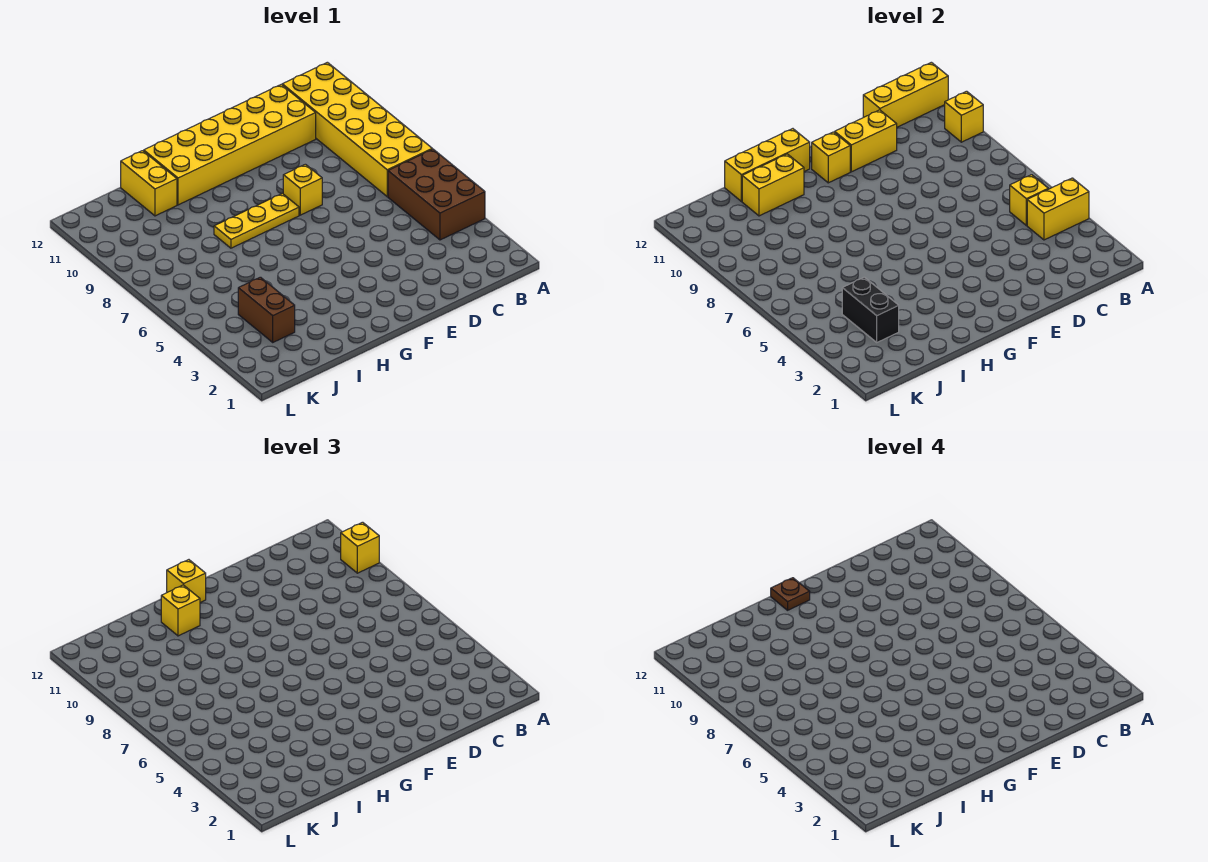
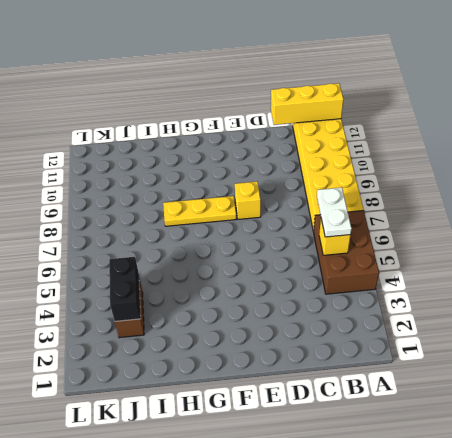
white 1x2 plate [317,187,352,237] -> none
none -> yellow 2x6 brick [144,85,316,205]
none -> yellow 1x2 brick [121,151,177,216]
none -> yellow 1x2 brick [1027,178,1089,240]

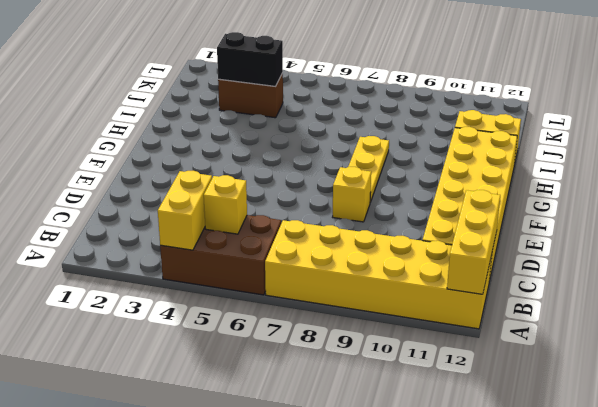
none -> yellow 1x1 brick [945,91,983,142]
none -> yellow 1x2 brick [835,110,897,172]
none -> yellow 1x1 brick [812,132,850,183]

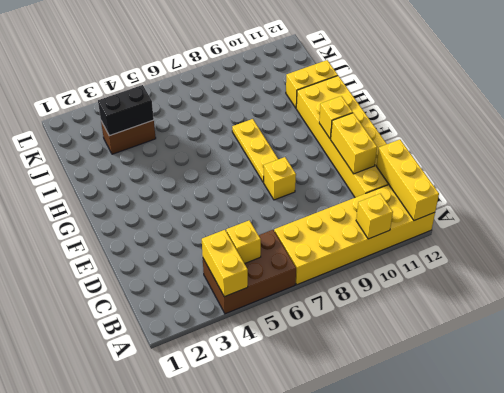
none -> yellow 1x3 brick [725,129,810,201]
none -> yellow 1x2 brick [742,154,804,216]
none -> yellow 1x1 brick [341,522,379,573]

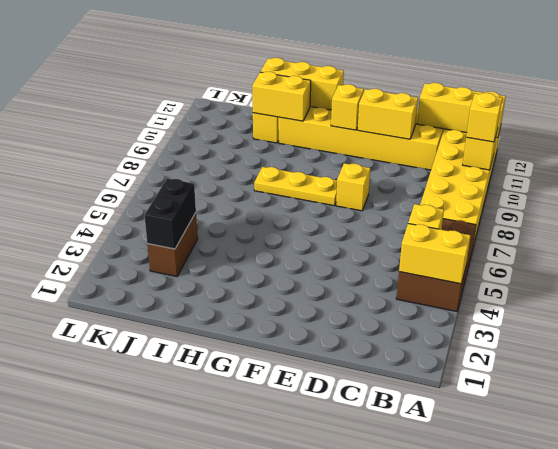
none -> yellow 1x1 brick [167,560,206,603]
none -> yellow 1x1 brick [161,585,200,636]
none -> brown 1x1 plate [771,578,810,610]

